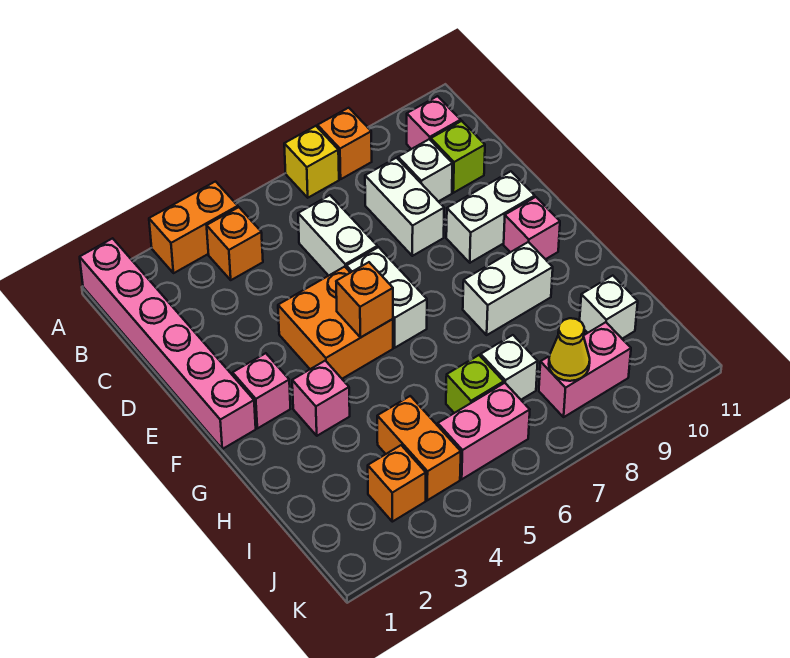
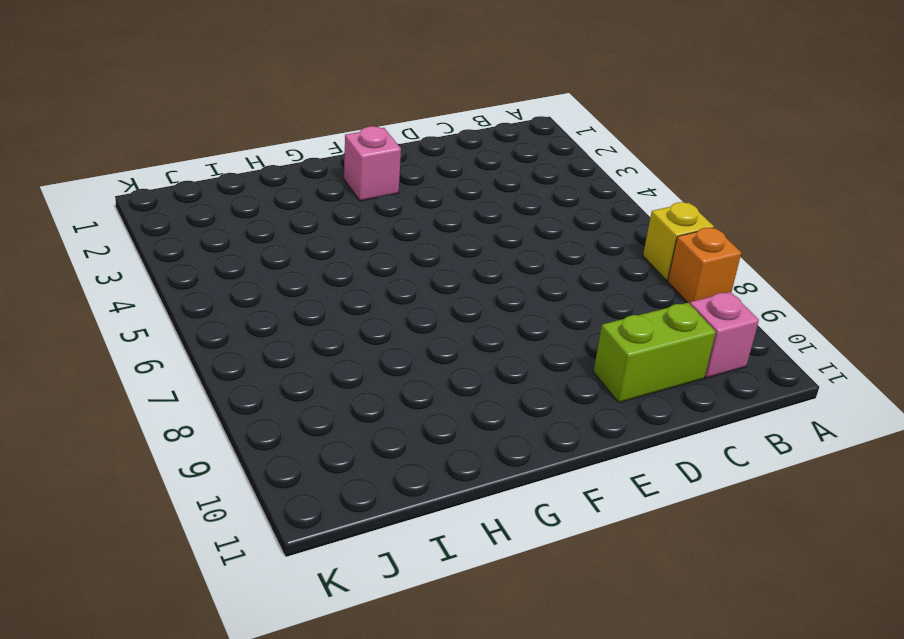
lime 1x2 brick [594,303,716,403] -> lime 1x1 brick [431,121,485,193]
none -> pink 1x6 brick [80,238,256,449]
none -> orange 1x2 brick [149,182,238,273]
none -> orange 1x1 brick [207,207,263,280]

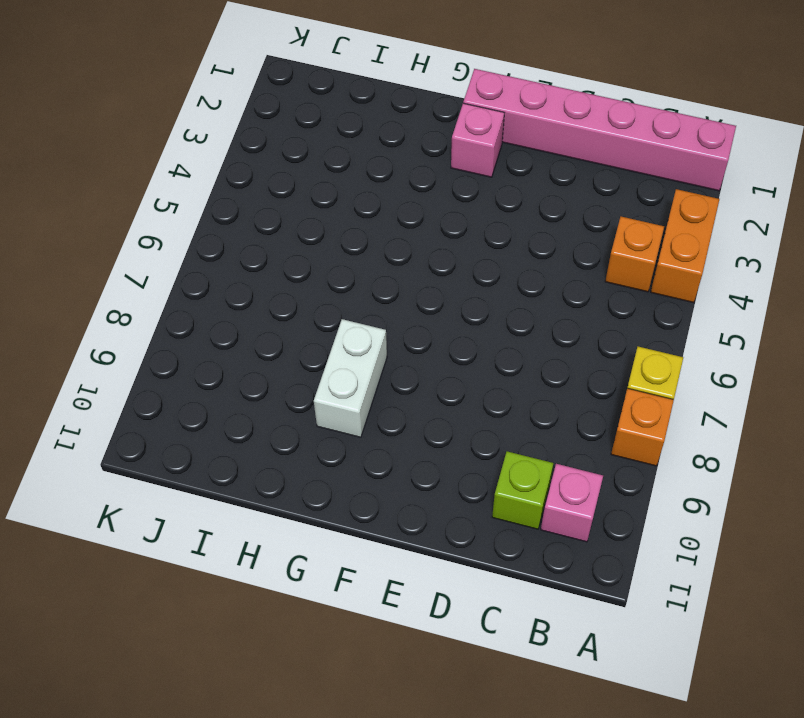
none -> white 1x2 brick [298,195,377,276]
none -> white 1x2 brick [365,158,444,256]
none -> white 1x1 brick [398,139,452,202]

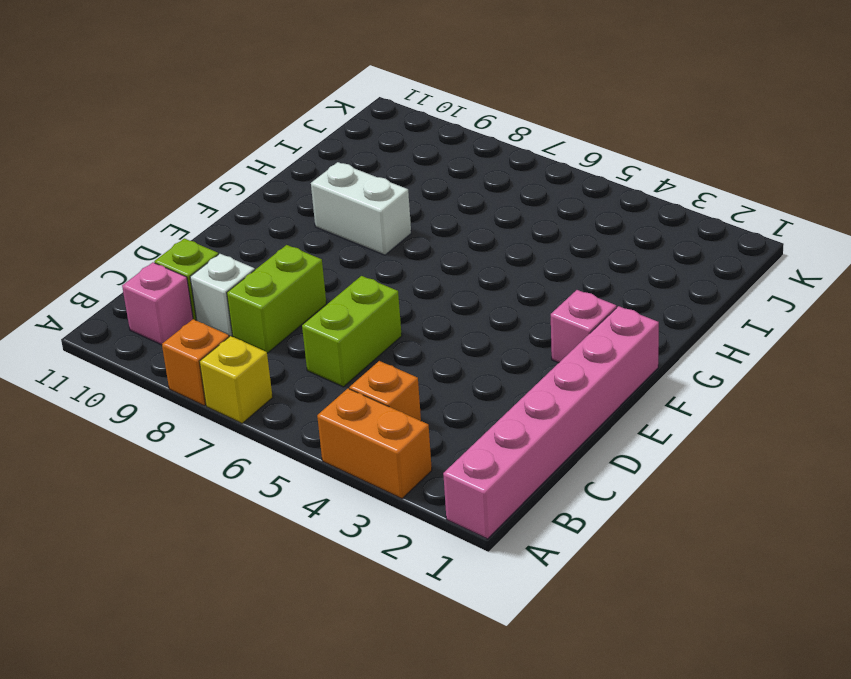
lime 1x2 brick [302,276,402,387] -> white 1x2 brick [298,195,377,276]
lime 1x2 brick [227,245,326,353] -> white 1x2 brick [365,158,444,256]
none -> orange 2x2 brick [278,267,393,379]
none -> white 1x2 brick [346,247,427,348]
none -> white 1x2 brick [446,171,535,263]

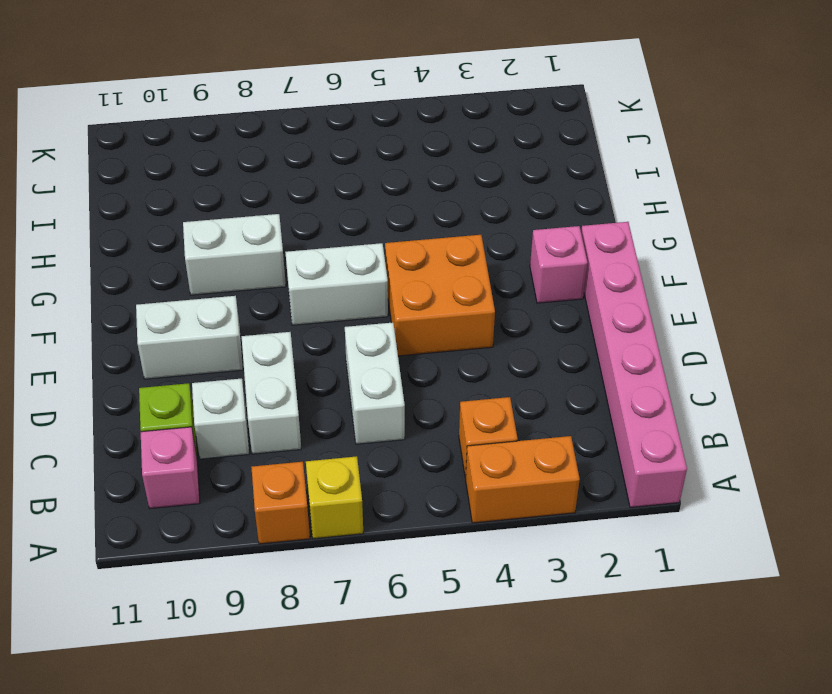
white 1x2 brick [285,243,388,325] -> white 1x2 brick turned to [346,247,427,348]
none -> pink 1x1 brick [504,197,560,259]
none -> pink 1x1 brick [292,361,350,436]
none -> orange 1x2 brick [377,396,461,500]

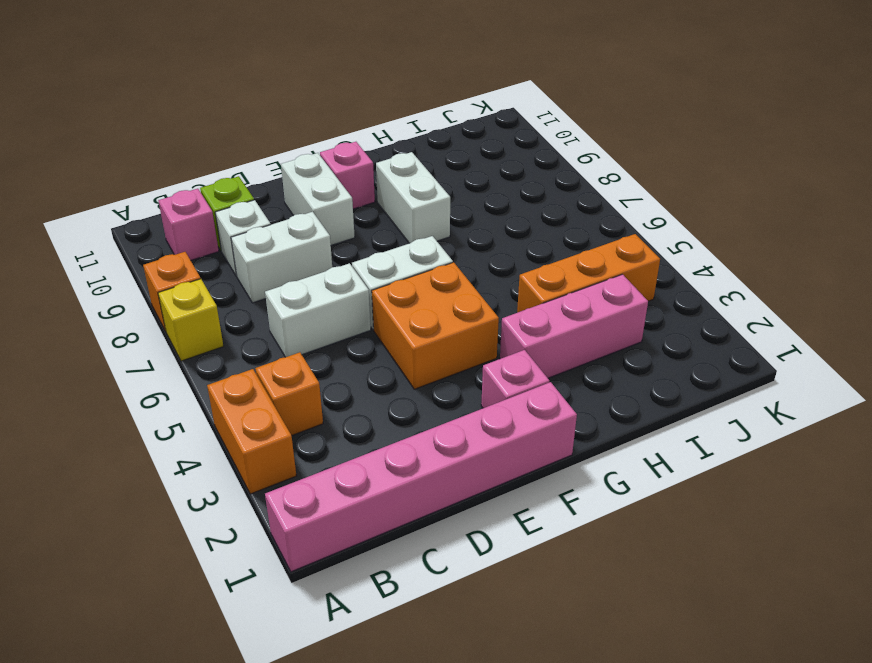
pink 1x3 brick [500,274,648,378] -> pink 1x1 brick [292,361,350,436]
orange 1x3 brick [517,234,660,313] -> orange 1x2 brick [377,396,461,500]
none -> lime 1x1 brick [446,355,504,413]
none -> white 1x1 brick [481,335,538,400]
none -> white 1x1 brick [580,276,638,339]

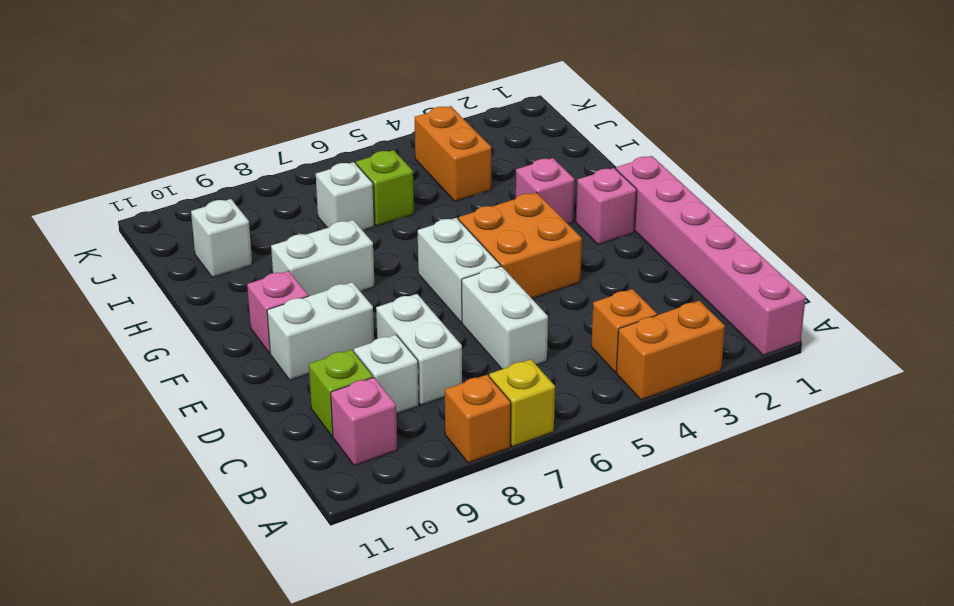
none -> orange 1x1 brick [368,445,426,522]
none -> pink 1x2 brick [438,383,530,479]
none -> pink 1x2 brick [539,322,631,417]

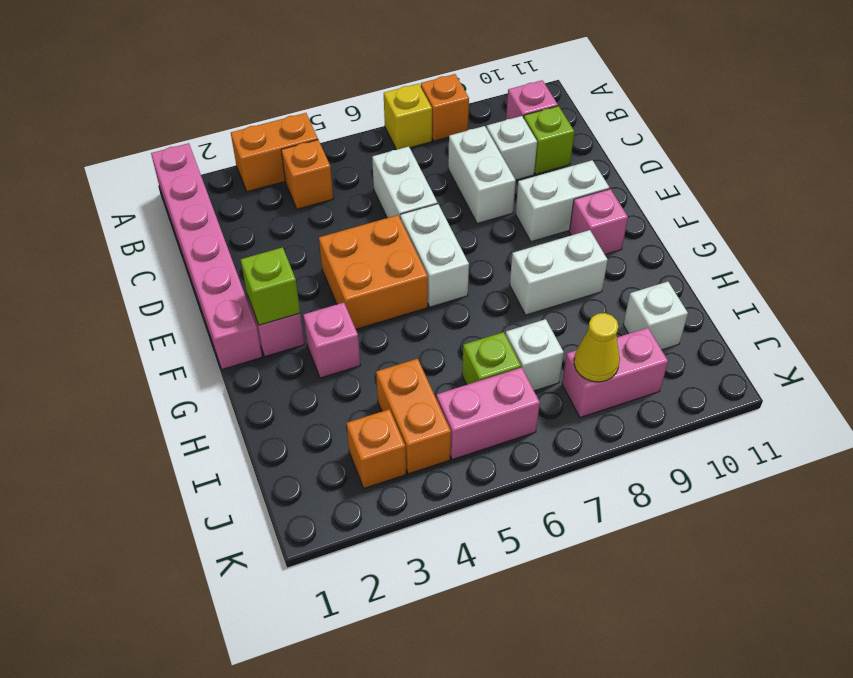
lime 1x1 brick [241,247,300,325] -> none
none -> orange 1x1 brick [336,262,393,337]

